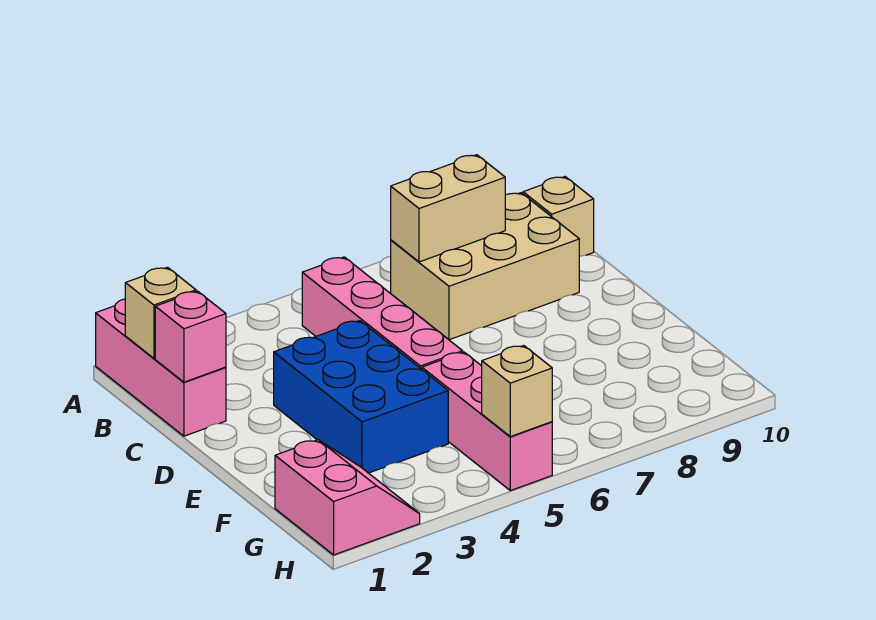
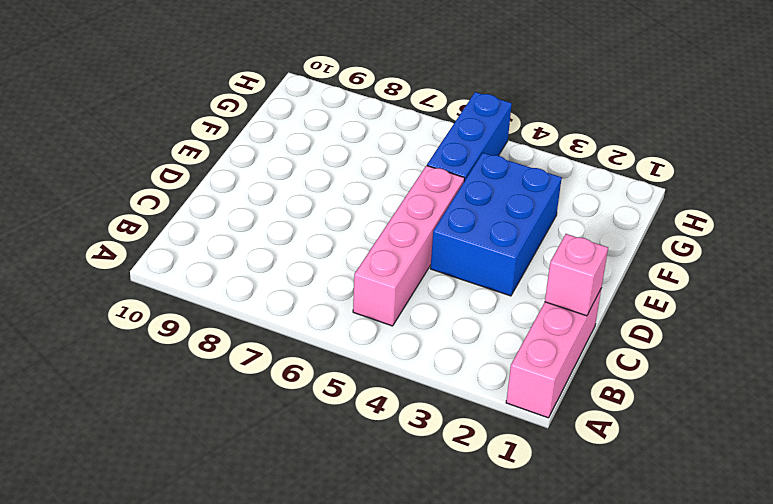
blue 1x3 brick [427,92,512,181] -> pink 1x3 brick [422,352,552,491]
none -> tan 2x3 brick [391,193,579,340]
none -> tan 1x1 brick [523,177,594,256]

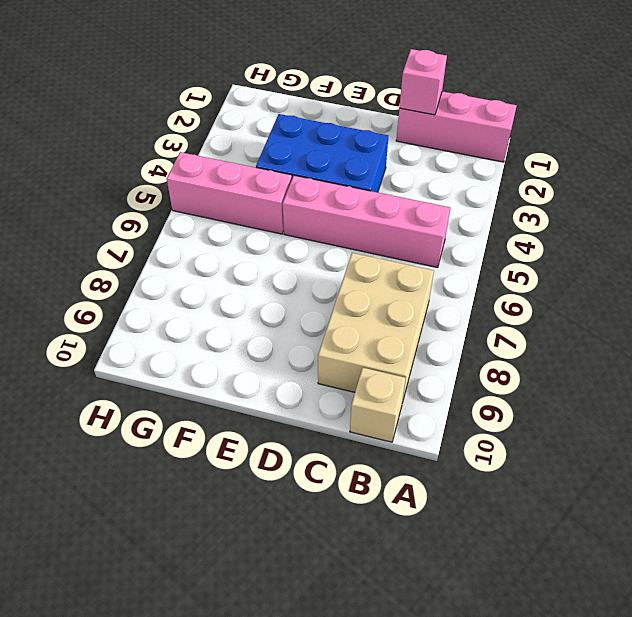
none -> pink 2x2 slope [275,440,420,555]
none -> tan 1x1 brick [125,267,196,358]

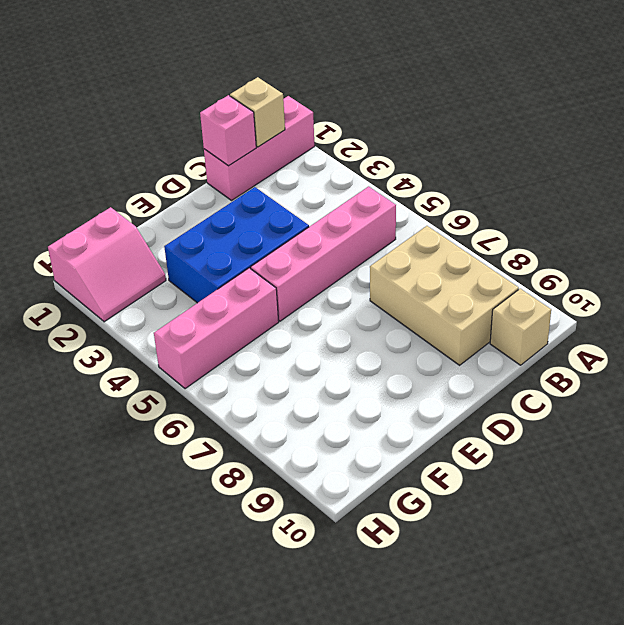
none -> tan 1x2 brick [391,155,505,262]
none -> tan 1x1 brick [482,346,552,437]

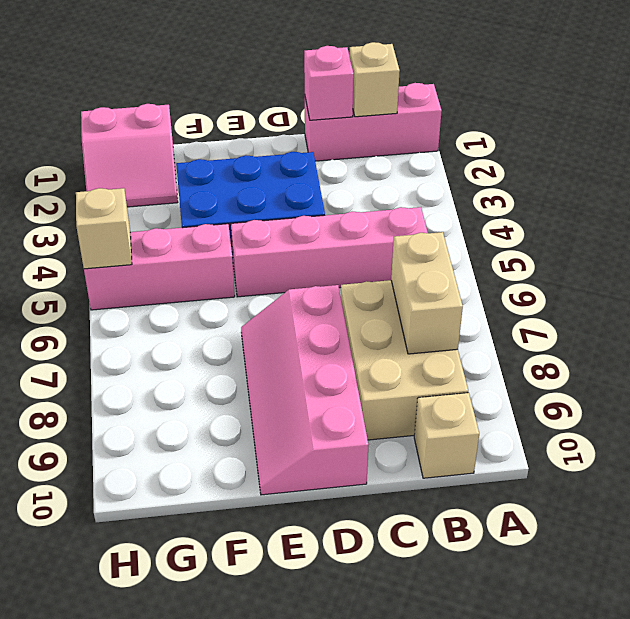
pink 2x4 slope [241,285,368,495] -> none

